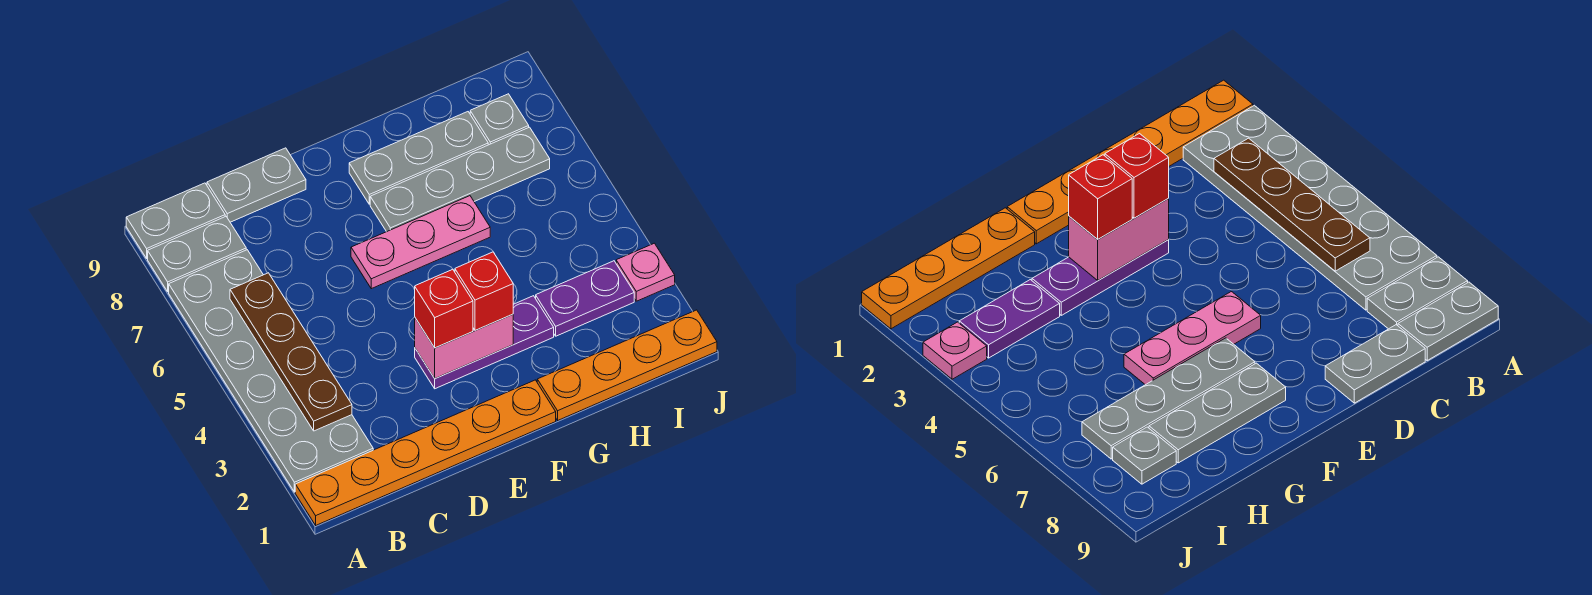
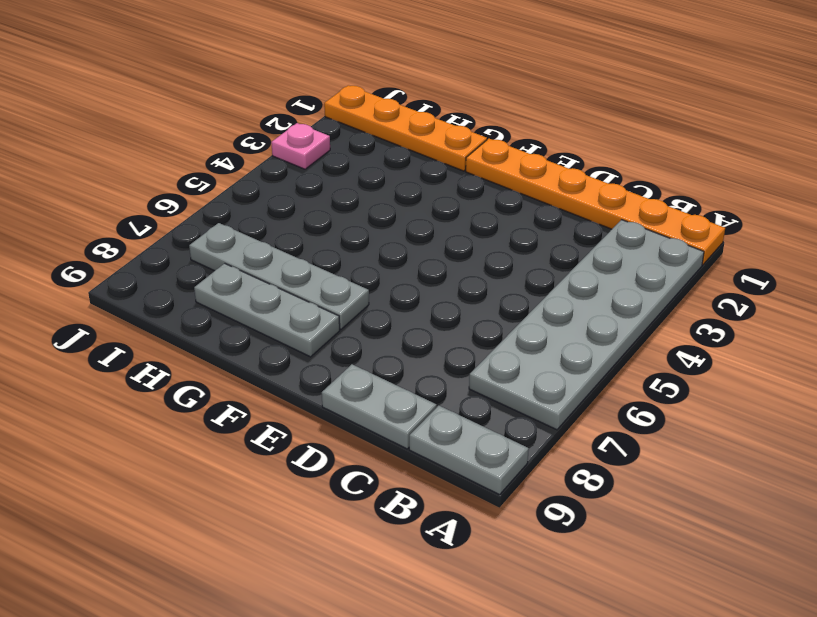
none -> grey 1x2 plate [148,216,246,292]
none -> purple 1x3 plate [415,296,554,389]
none -> pink 1x3 plate [351,196,490,289]

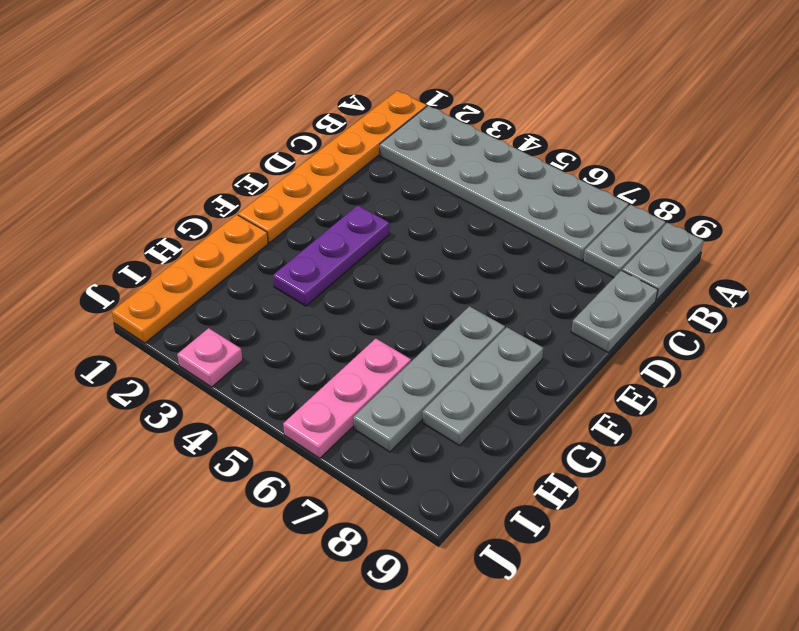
pink 1x3 plate [283,339,411,458] -> pink 1x3 plate moved to [351,196,490,289]
none -> purple 1x2 plate [536,261,634,336]
none -> grey 1x1 plate [470,94,529,145]
none -> brown 1x4 plate [230,273,352,431]

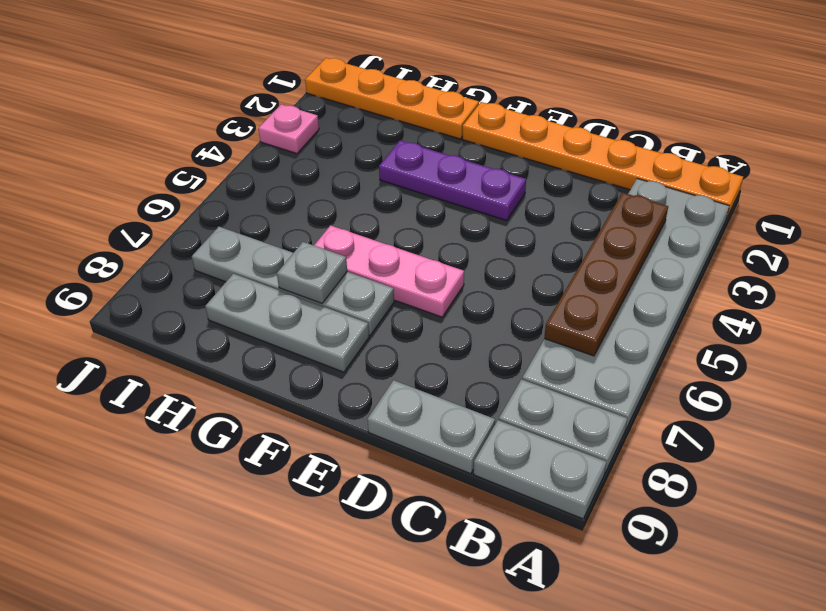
grey 1x1 plate [277,242,347,304] -> grey 1x1 plate moved to [470,94,529,145]
none -> purple 1x2 plate [536,261,634,336]
none -> pink 1x2 brick [415,314,513,379]
none -> red 1x1 brick [415,269,473,348]

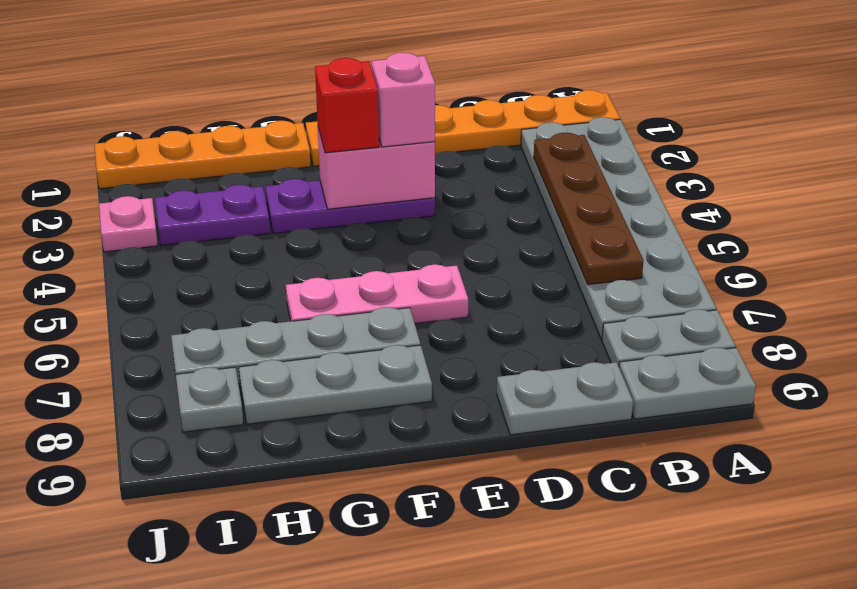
pink 1x1 brick [372,53,435,147] -> red 1x1 brick [415,269,473,348]

